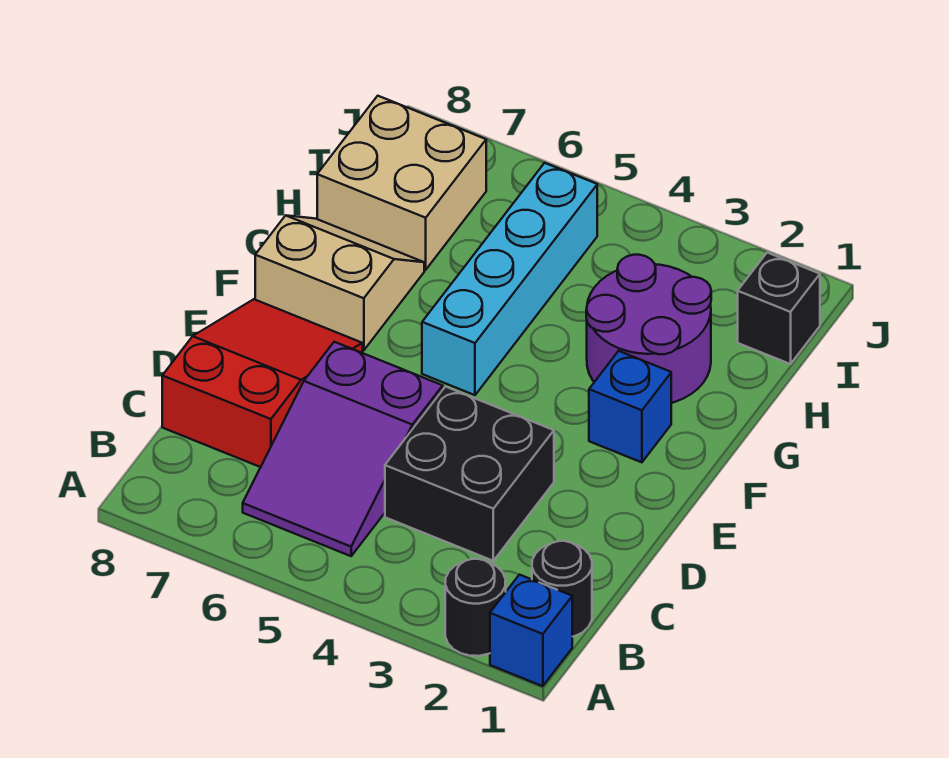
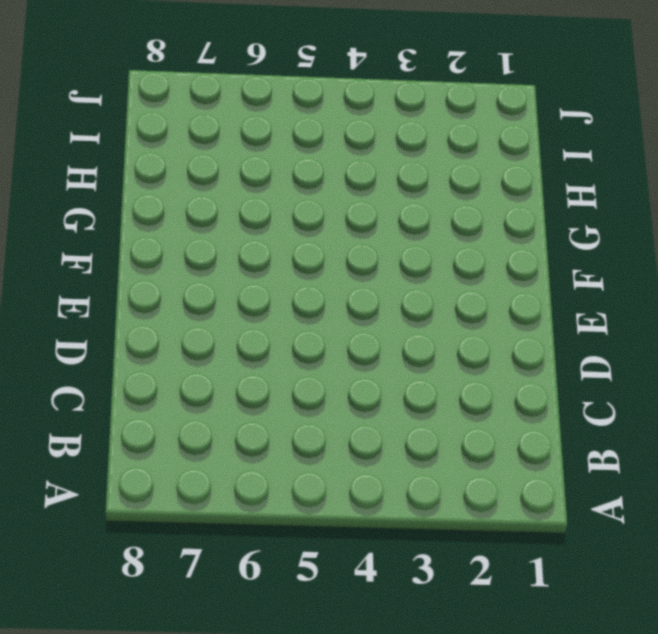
none -> blue 1x1 brick [490,575,572,686]
none -> black 1x1 round brick [445,559,506,656]
none -> black 1x1 round brick [532,541,592,637]

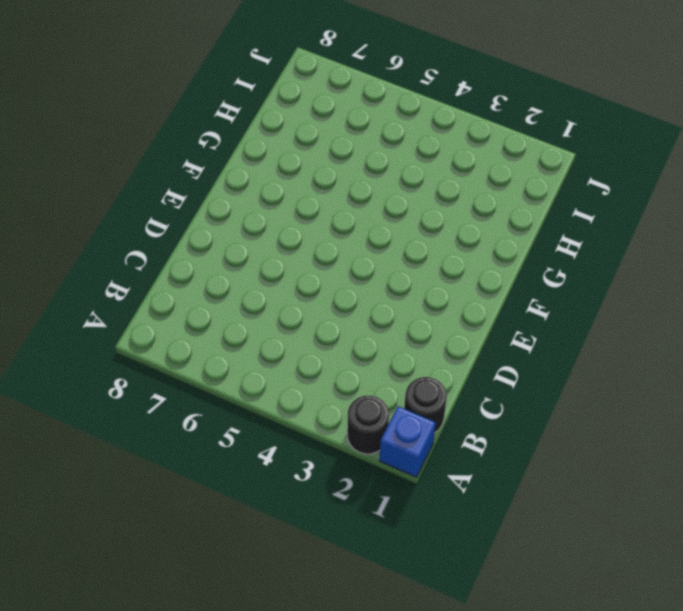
none -> purple 2x3 slope [243,342,443,556]
none -> black 2x2 brick [385,387,554,561]
none -> red 2x3 slope [162,299,362,467]

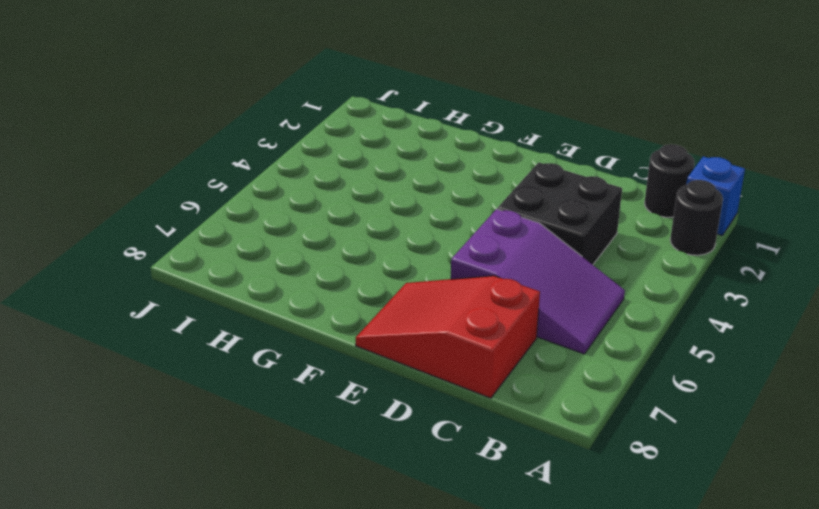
none -> blue 1x1 brick [589,351,671,462]
none -> cyan 1x4 brick [422,163,597,395]
none -> tan 2x2 slope [255,215,424,350]

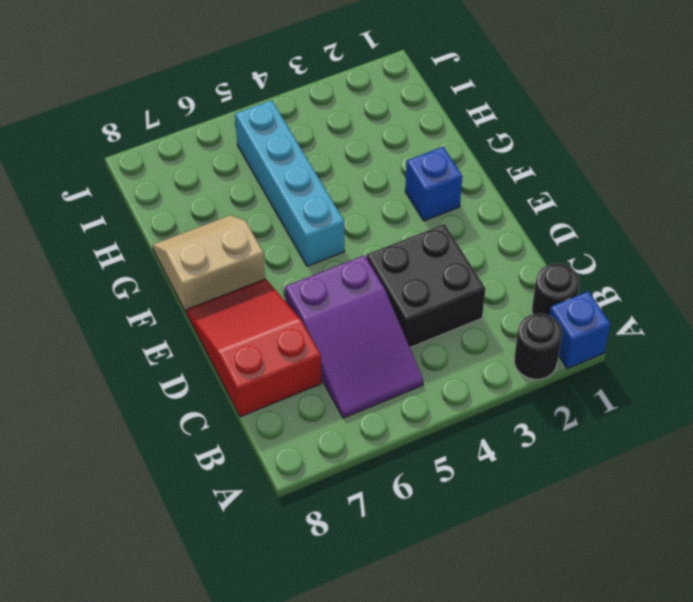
none -> purple 2x2 round brick [586,255,711,403]
none -> tan 2x2 brick [317,96,486,270]
none -> black 1x1 brick [738,253,820,364]

